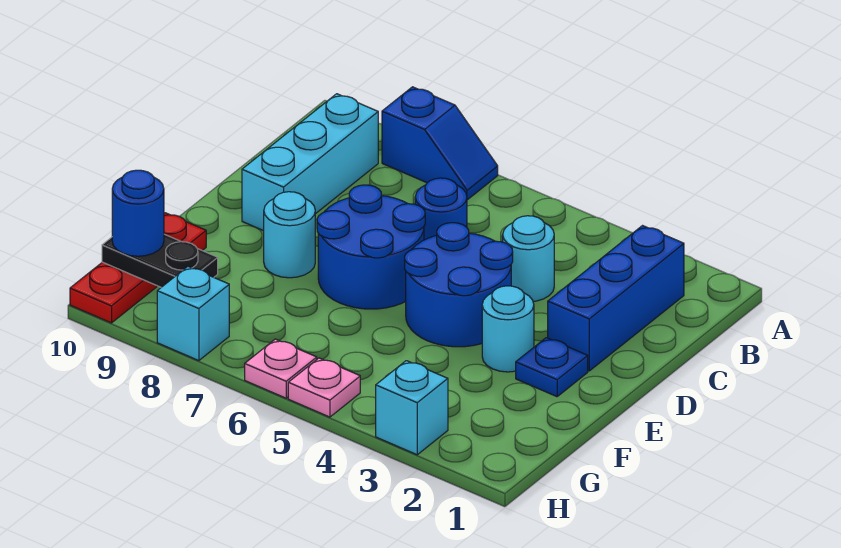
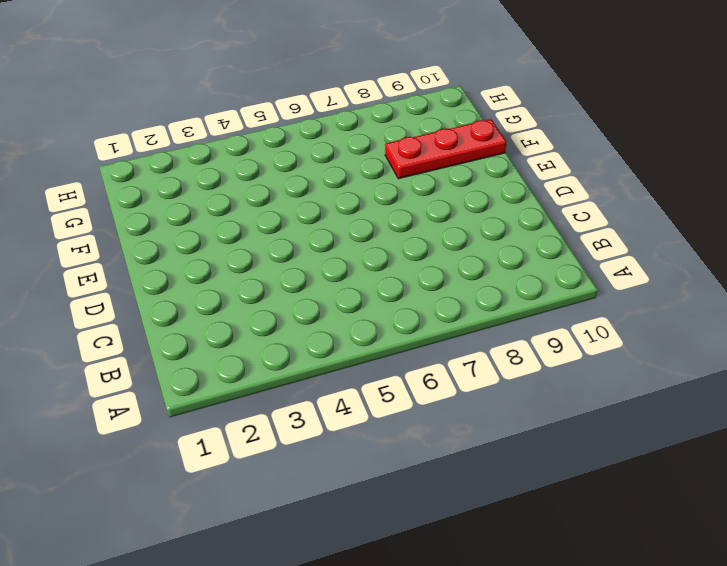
red 1x3 plate [385,119,506,179] -> red 1x3 plate turned to [70,213,206,323]
none -> blue 1x2 slope [382,87,498,200]
none -> blue 1x3 brick [548,226,684,371]
none -> cyan 1x3 brick [242,94,378,231]

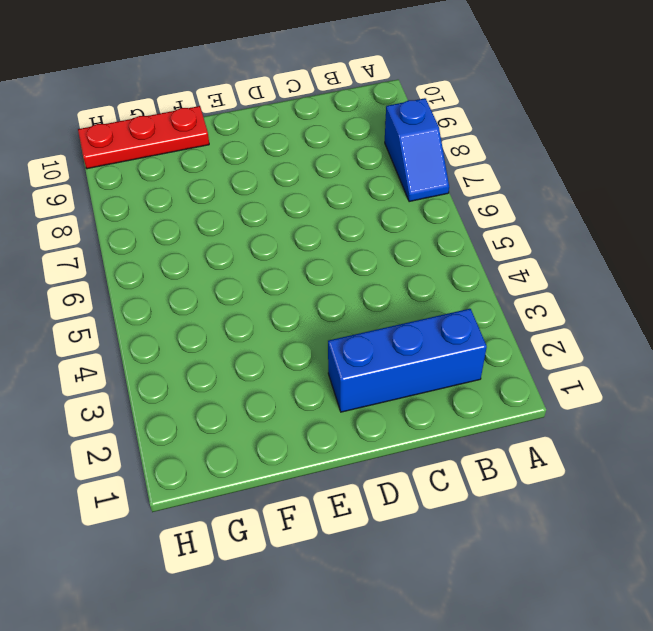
none -> cyan 1x3 brick [242,94,378,231]
none -> cyan 1x1 round brick [503,216,554,301]
none -> blue 1x1 round brick [415,178,467,240]

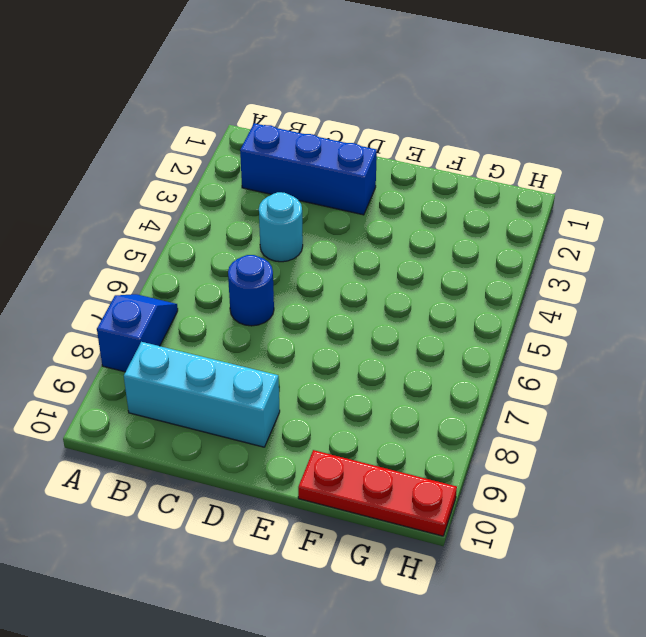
none -> blue 2x2 round brick [405,223,513,347]
none -> blue 2x2 round brick [317,185,425,309]
none -> blue 1x1 plate [516,338,588,397]

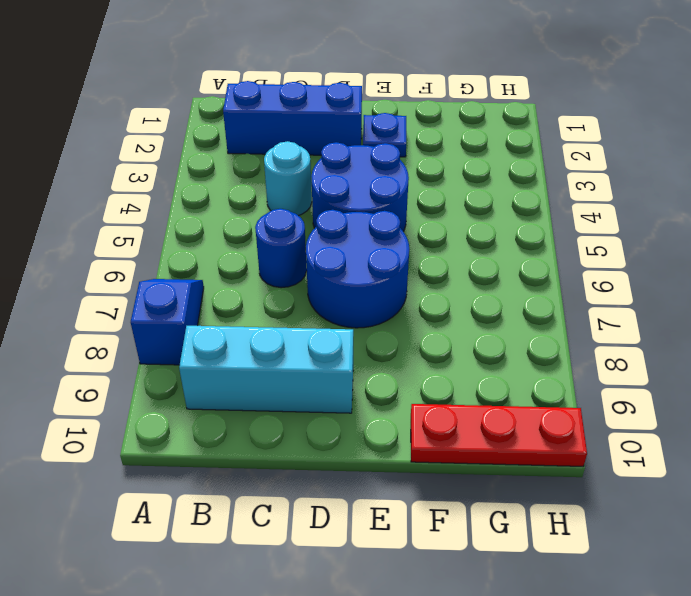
none -> cyan 1x1 round brick [482,286,534,372]
none -> cyan 1x1 round brick [264,192,315,278]
none -> cyan 1x1 brick [376,361,448,455]

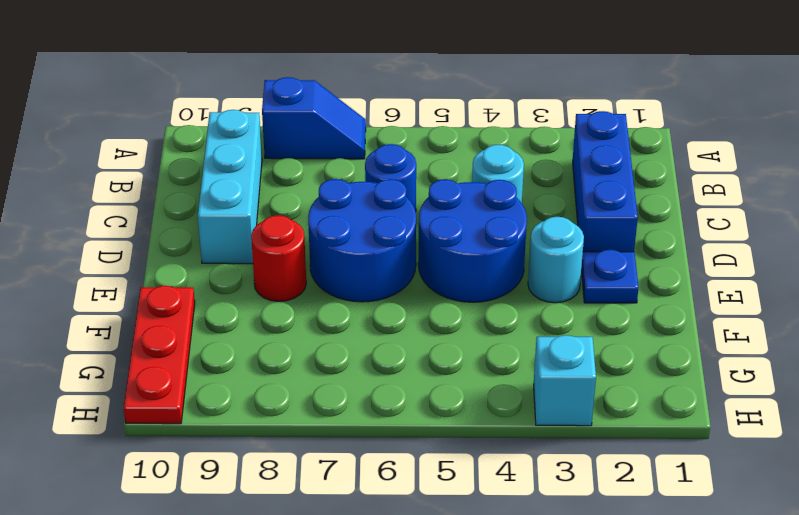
red 1x1 round brick [251,215,306,301] -> cyan 1x1 round brick [264,192,315,278]
none -> pink 1x1 plate [288,358,360,417]
none -> pink 1x1 plate [245,339,317,398]
none -> cyan 1x1 brick [157,267,229,361]

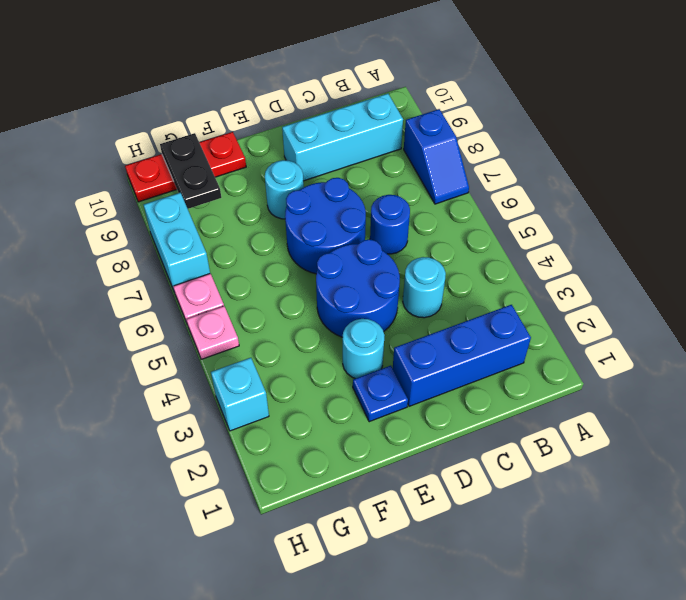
cyan 1x2 brick [144,193,210,290] -> cyan 1x1 brick [157,267,229,361]
none -> blue 1x1 round brick [112,170,164,256]

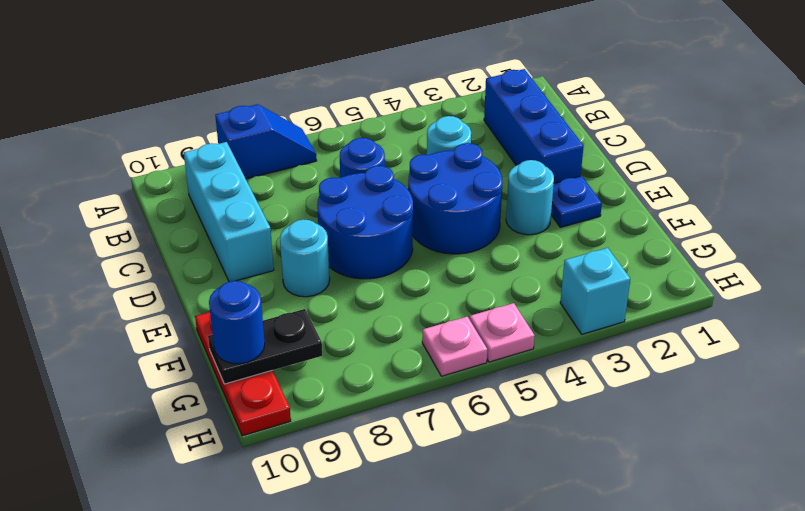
none -> cyan 1x1 brick [157,267,229,361]

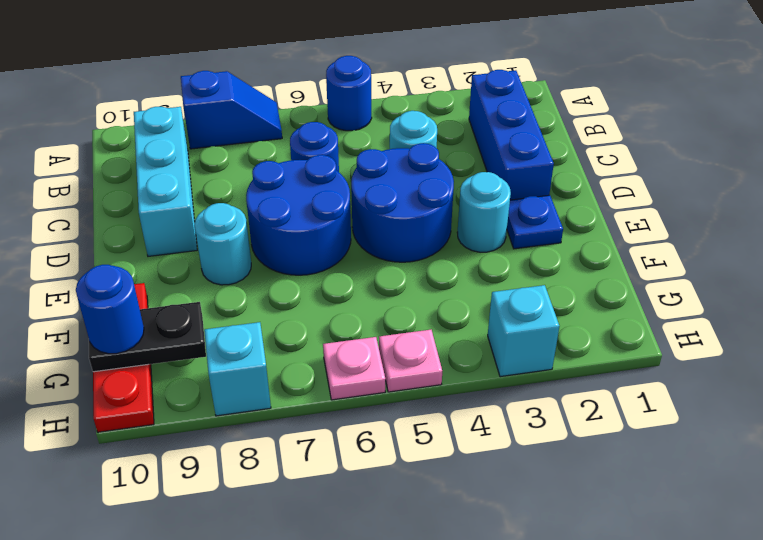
blue 1x1 round brick [326,56,372,131] -> none

